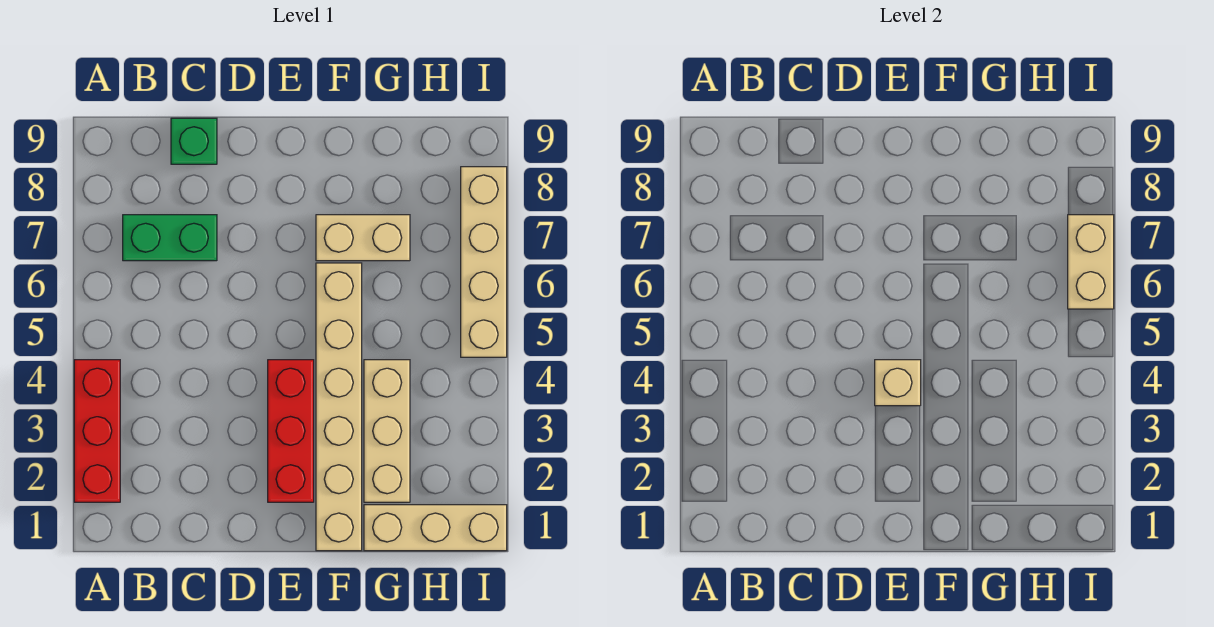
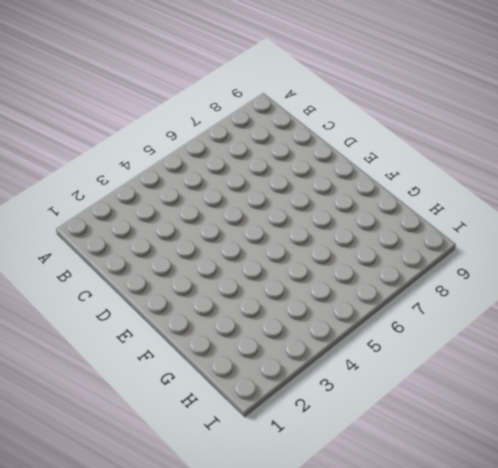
none -> red 1x3 brick [74,360,120,502]
none -> green 1x2 brick [123,215,217,261]

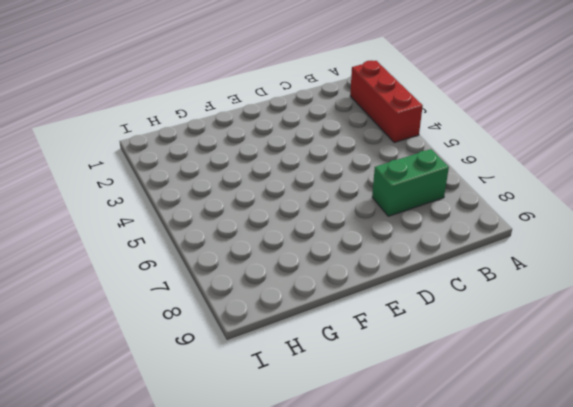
none -> green 1x1 brick [171,118,217,164]
none -> red 1x3 brick [268,360,314,502]

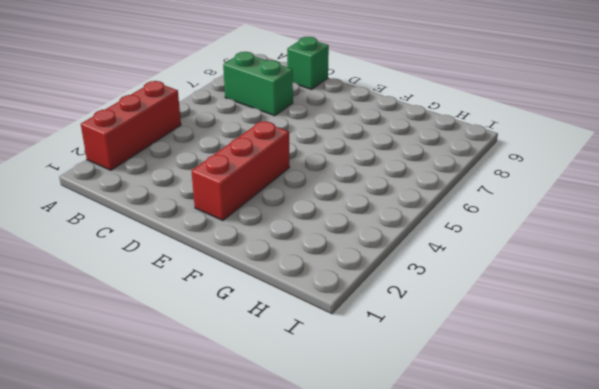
none -> tan 1x6 brick [316,263,362,551]
none -> tan 1x2 brick [316,215,410,261]

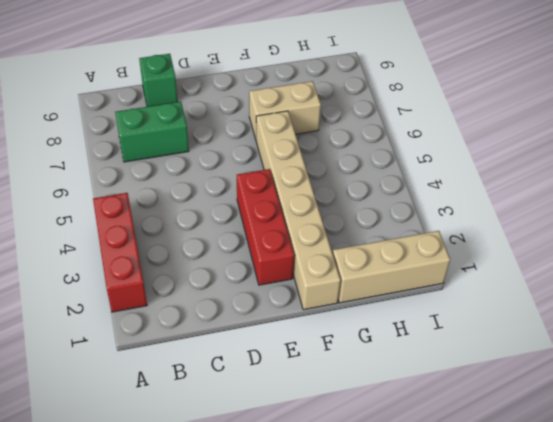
none -> tan 1x3 brick [364,360,410,502]
none -> tan 1x4 brick [461,167,507,357]

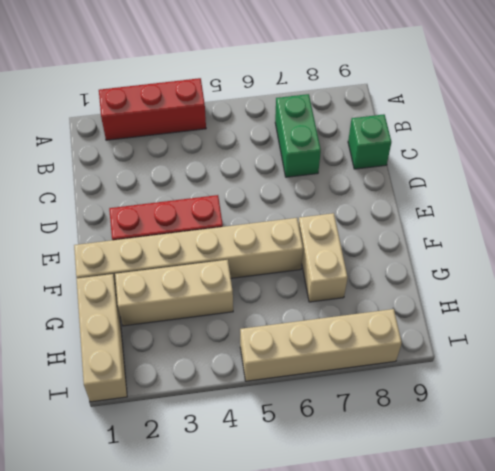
none -> tan 1x1 brick [875,360,921,406]
none -> tan 1x2 brick [1068,215,1114,309]

